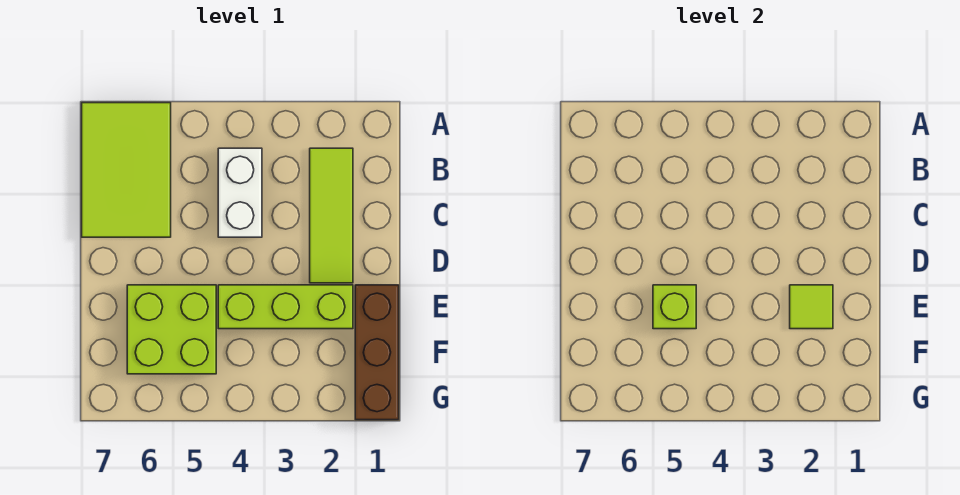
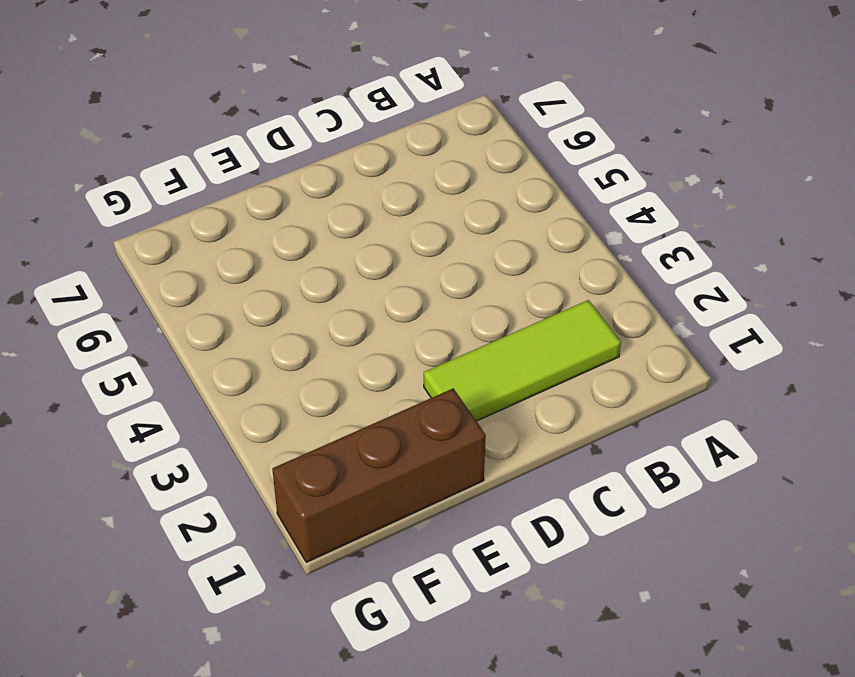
none -> lime 2x3 tile [82,103,171,237]
none -> white 1x2 brick [218,148,262,237]

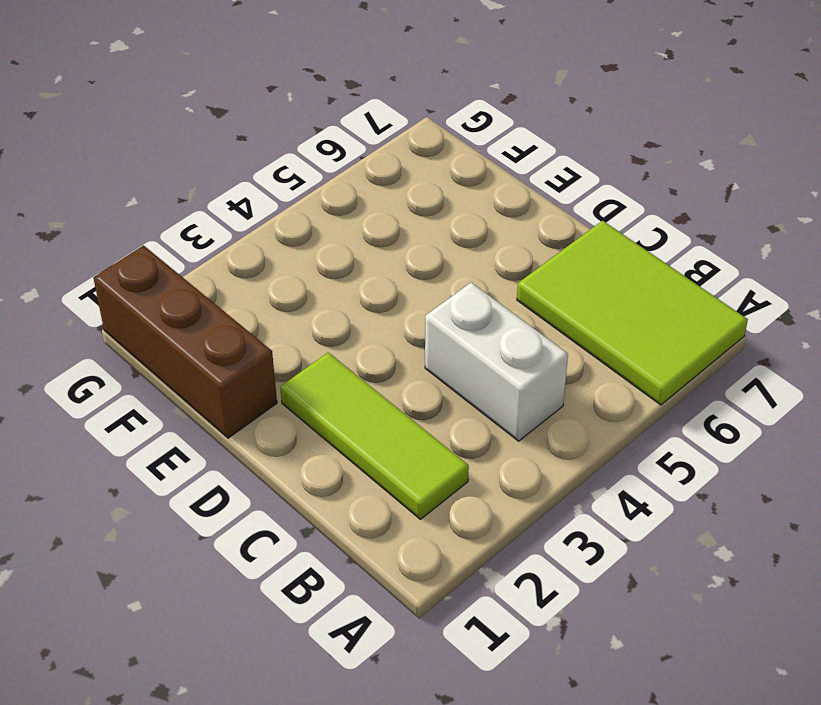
none -> lime 1x3 brick [218,285,353,329]
none -> lime 2x2 brick [127,285,216,374]

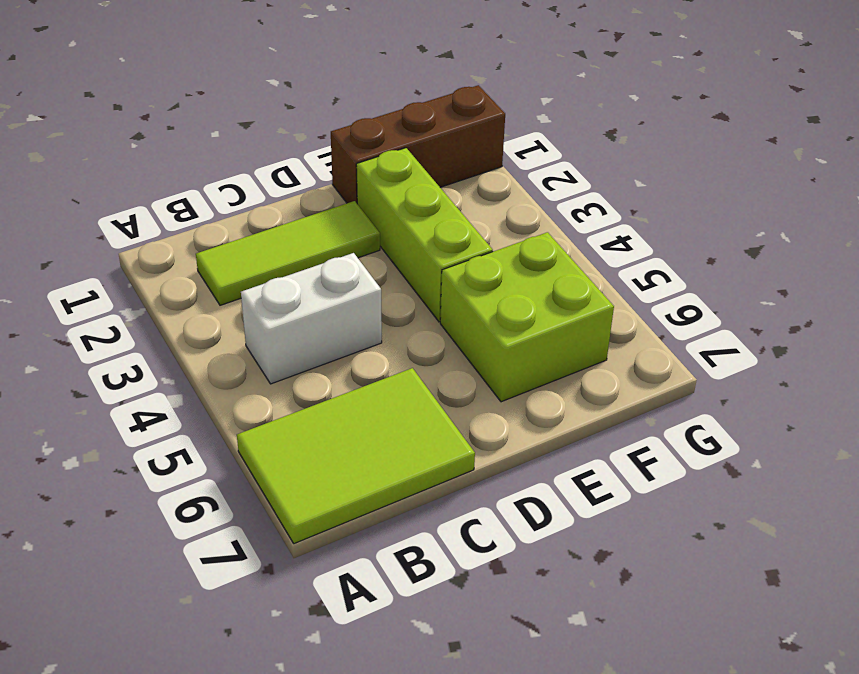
none -> lime 1x1 tile [790,285,833,329]
none -> lime 1x1 brick [653,285,696,329]

